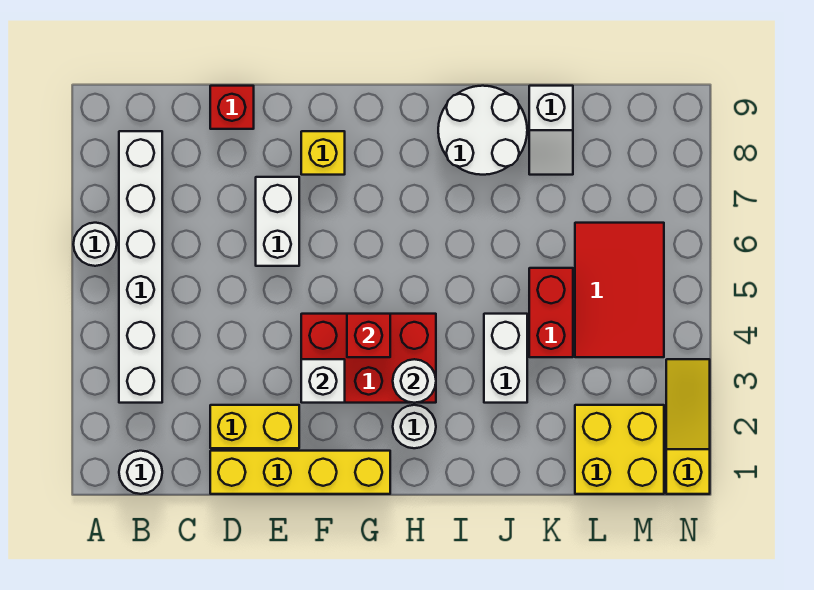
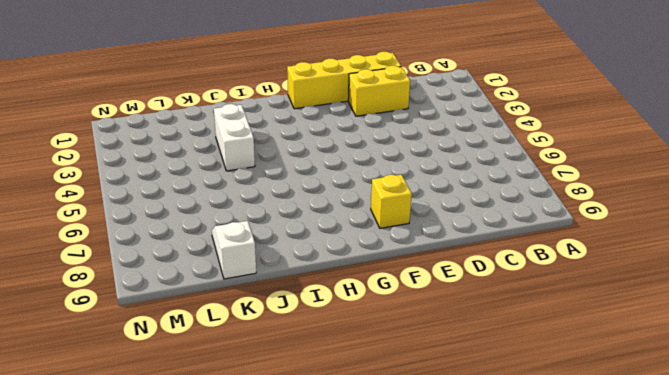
none -> white 1x1 round brick [73,223,117,266]
none -> white 1x1 round brick [119,451,162,494]
none -> white 1x6 brick [119,131,162,403]

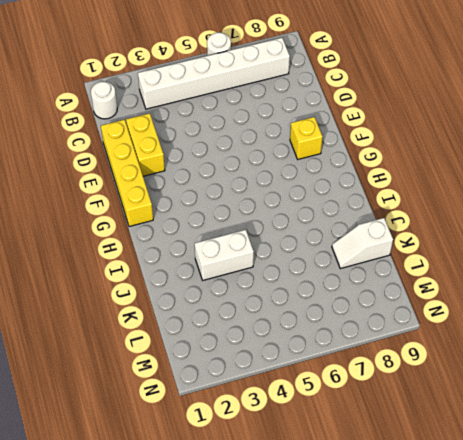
none -> red 1x1 brick [210,86,254,129]
none -> white 1x2 brick [256,177,299,266]
none -> red 2x3 brick [301,314,436,403]

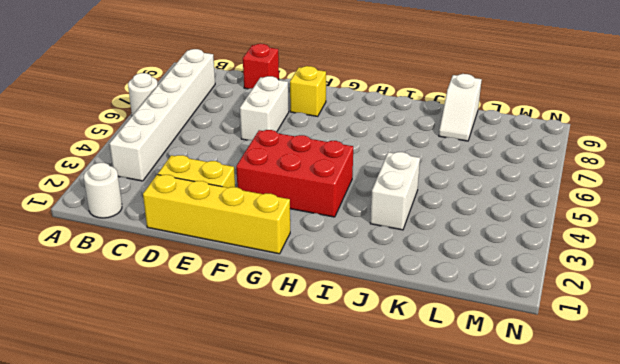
none -> white 1x1 round brick [393,405,436,448]
none -> white 2x2 round brick [438,86,527,175]
none -> red 1x2 brick [529,268,573,357]

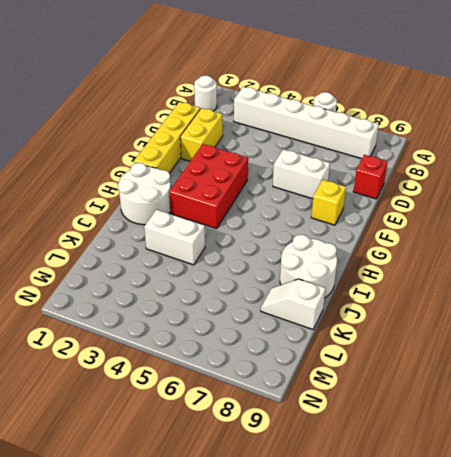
white 2x2 round brick [118,163,171,225] -> white 1x1 round brick [393,405,436,448]
none -> red 1x2 brick [529,268,573,357]
none -> yellow 2x2 brick [575,405,664,494]
none -> red 2x3 tile [575,223,664,357]

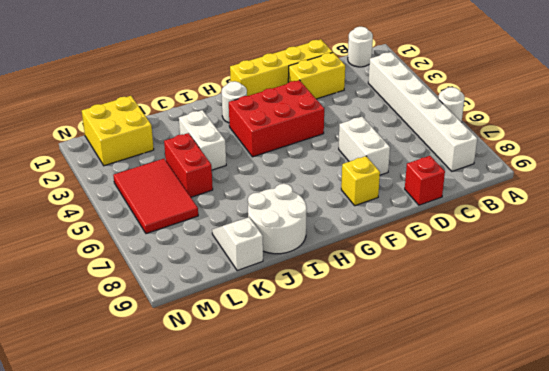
none -> yellow 1x3 slope [666,359,710,494]
none -> white 1x1 brick [301,359,345,403]
none -> red 1x1 brick [347,314,390,357]

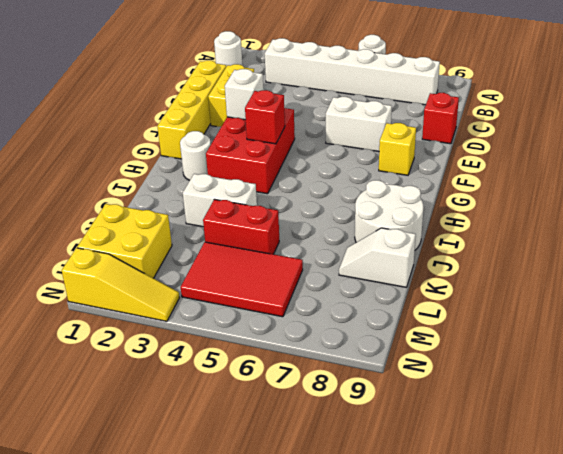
none -> white 1x1 round brick [393,359,436,403]

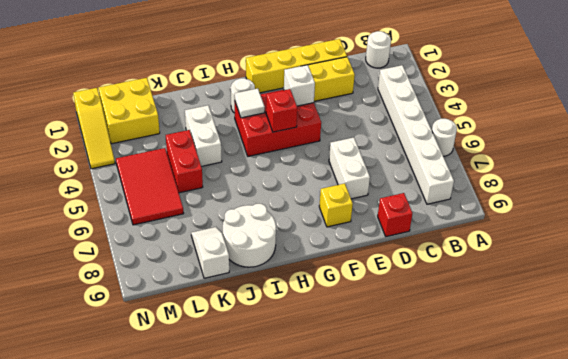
white 1x1 tile [235,89,265,118] -> white 1x1 round brick [393,359,436,403]

